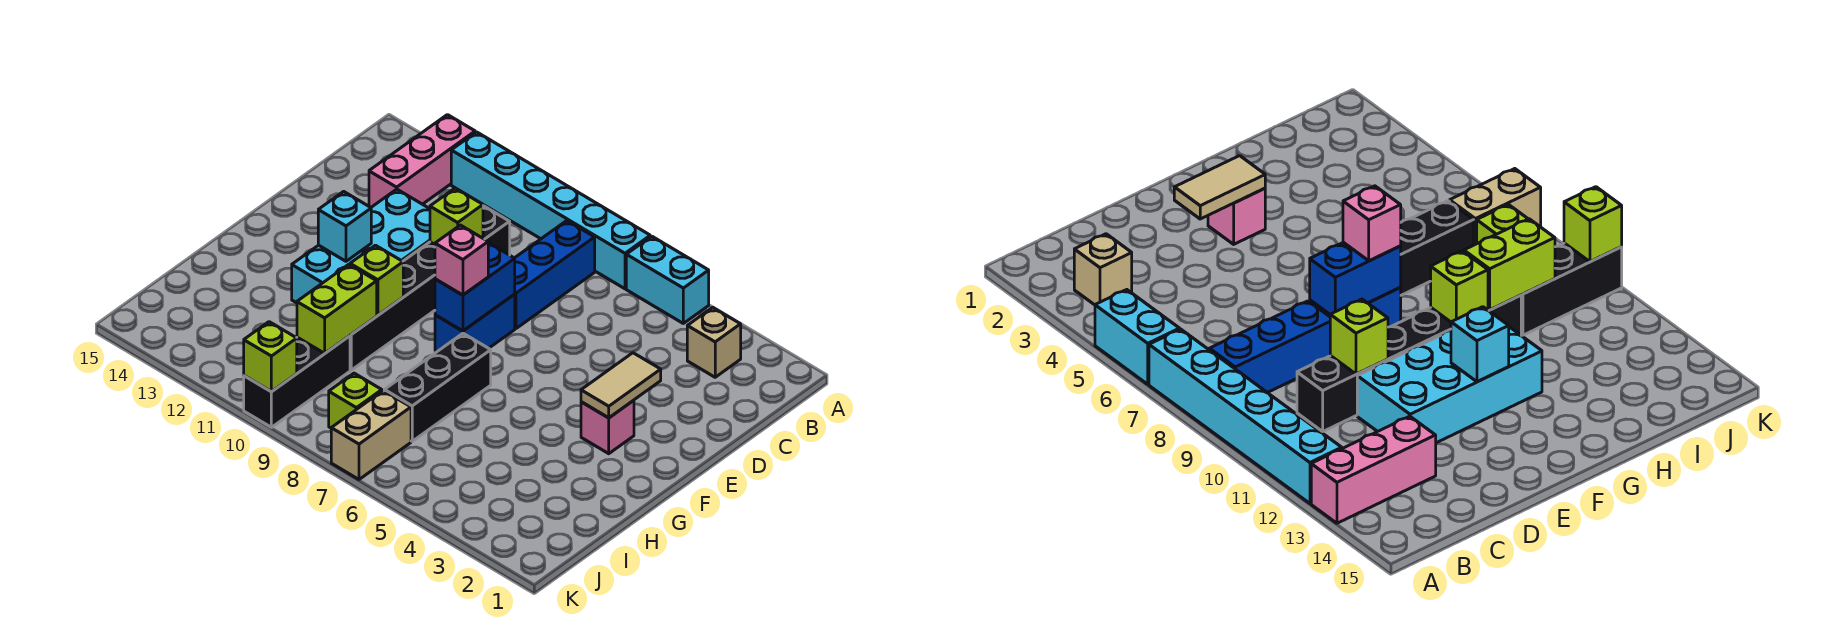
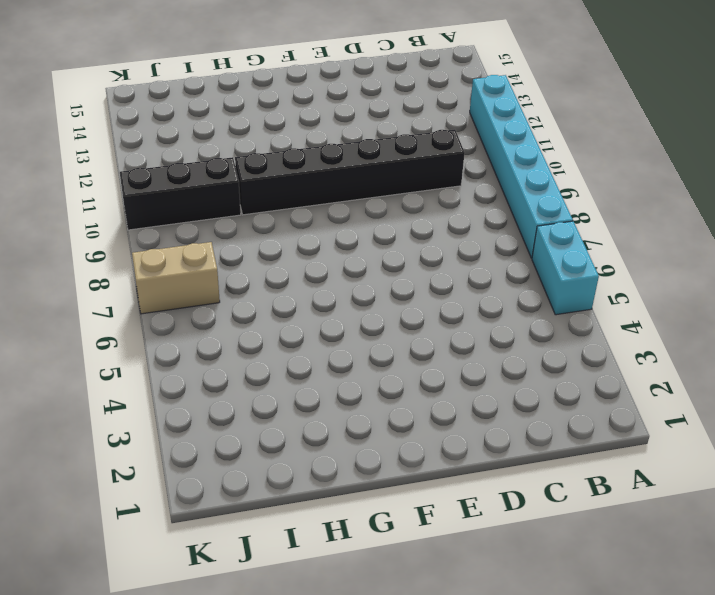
none -> pink 1x3 brick [369,115,475,207]
none -> tan 1x1 brick [687,307,741,377]
none -> blue 1x3 brick [514,221,595,328]

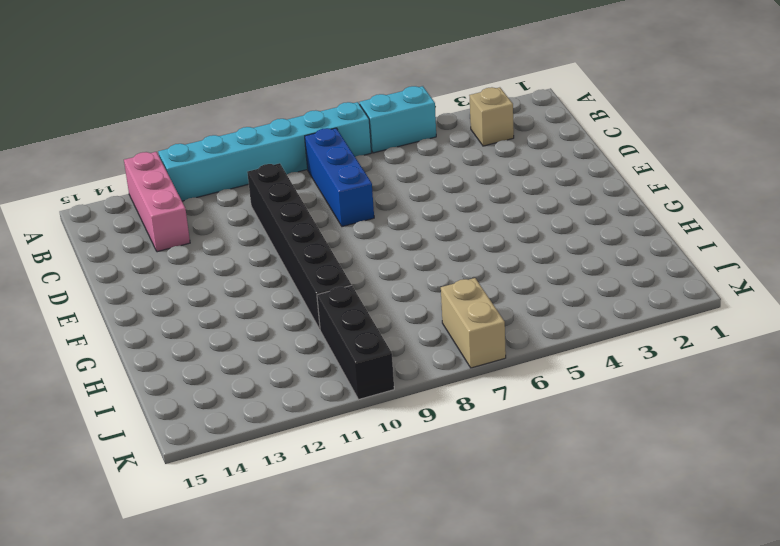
none -> cyan 2x4 brick [292,189,430,303]
none -> blue 1x2 brick [435,294,515,351]
none -> pink 1x1 brick [581,400,634,454]

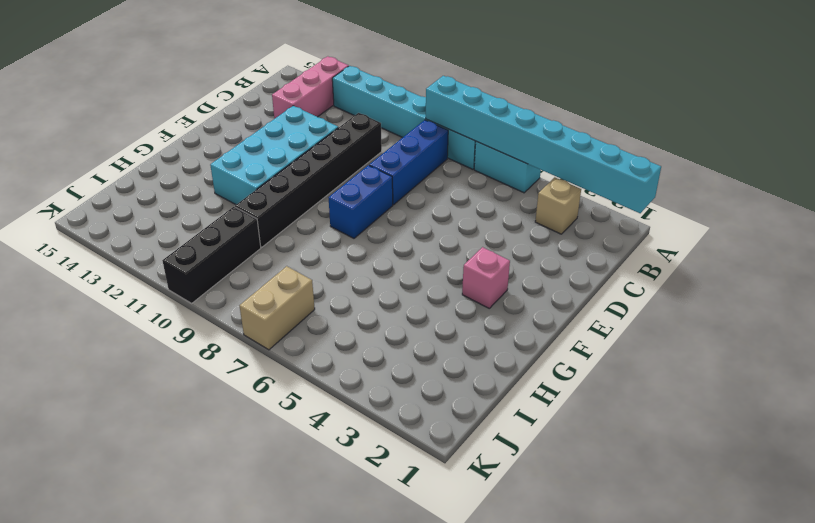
cyan 1x8 brick [426,76,661,213] -> none
none -> black 1x3 brick [384,334,491,441]
none -> lime 1x1 brick [329,373,382,428]
none -> lime 1x1 brick [430,188,483,244]

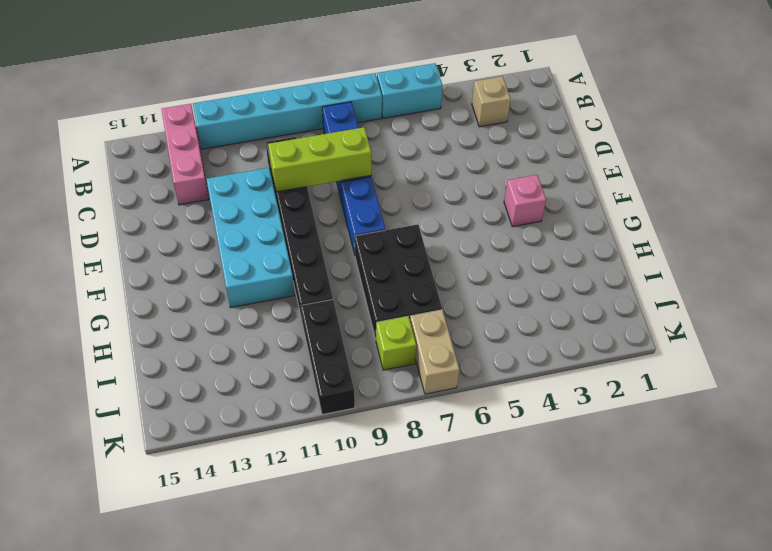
lime 1x3 brick [268,127,371,192] -> lime 1x1 brick [430,188,483,244]
black 2x3 brick [355,224,442,339] -> black 1x3 brick [384,334,491,441]
none -> tan 1x2 tile [581,353,661,418]
none -> blue 1x2 brick [435,243,515,331]
none -> cyan 1x1 brick [318,191,371,261]

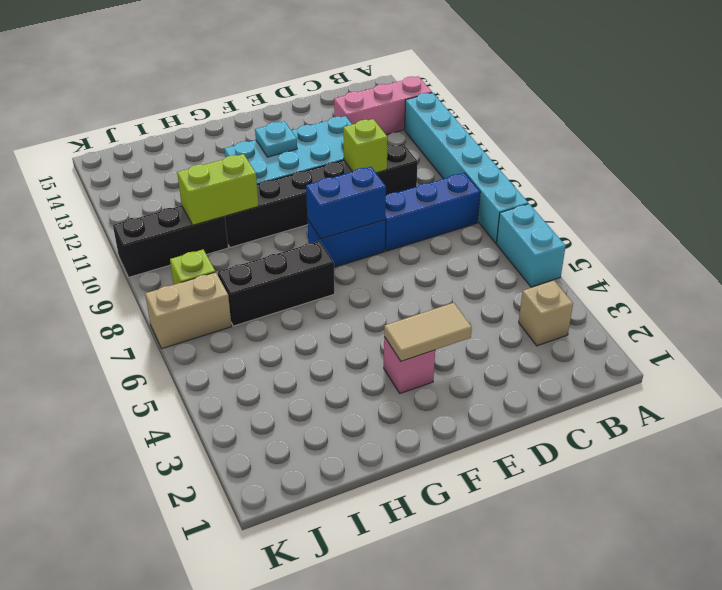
cyan 1x1 plate [255,121,297,157] -> cyan 1x1 brick [318,191,371,261]
none -> lime 1x1 brick [350,245,403,315]
none -> lime 1x1 brick [244,322,297,391]
none -> pink 1x1 brick [435,225,488,295]

